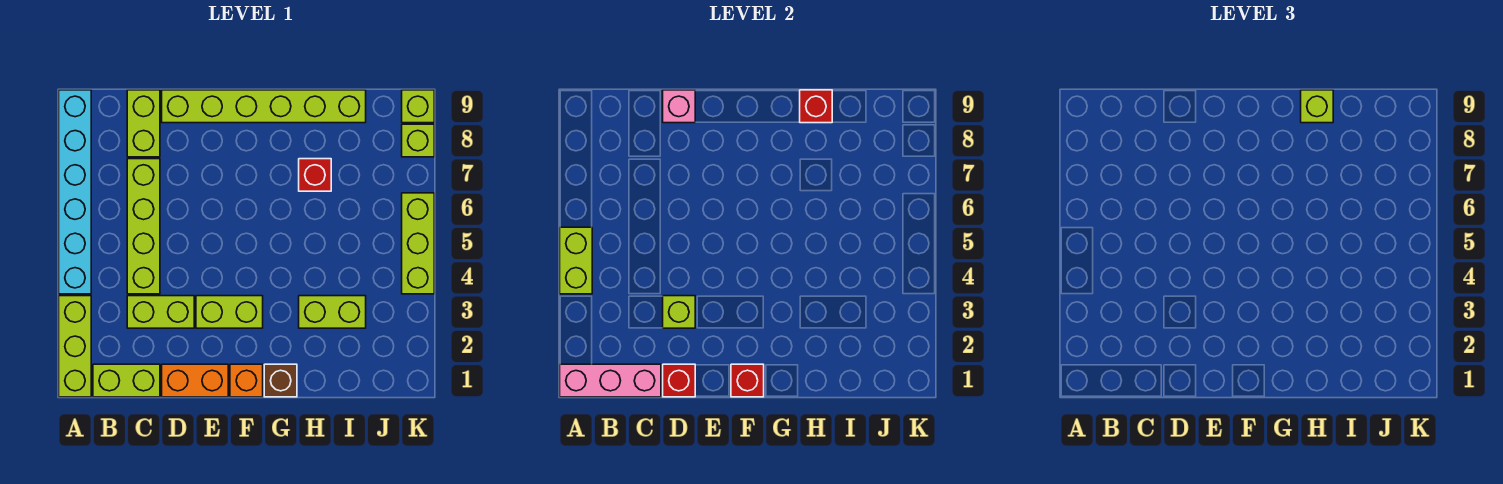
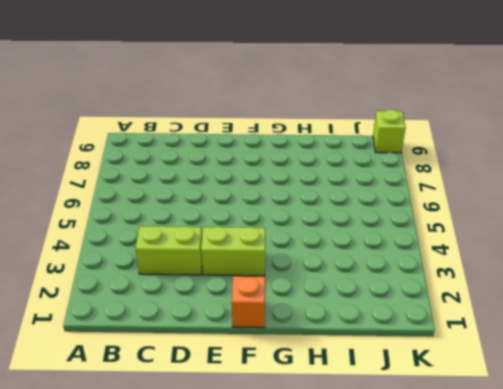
none -> lime 1x3 brick [59,296,91,397]
none -> cyan 1x6 brick [59,90,91,294]
none -> lime 1x2 brick [93,364,160,397]

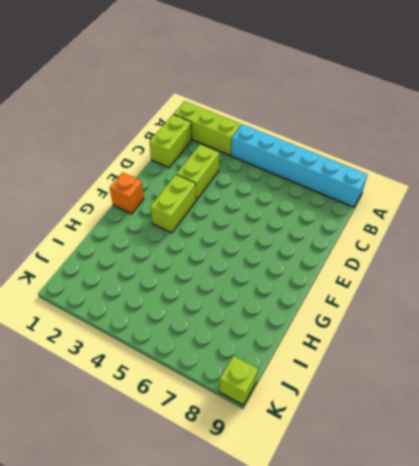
none -> lime 1x4 brick [127,159,160,294]
none -> lime 1x2 brick [127,90,160,157]
none -> orange 1x2 brick [162,364,228,397]

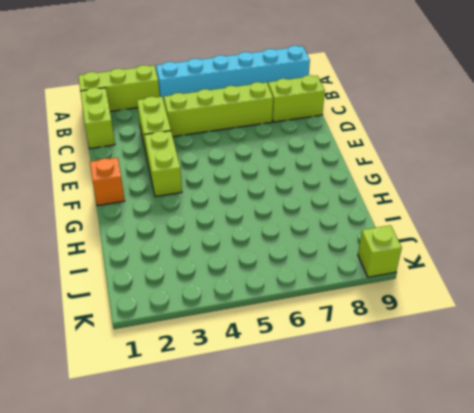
none -> orange 1x2 brick [162,364,228,397]
none -> lime 1x6 brick [162,90,366,123]
none -> brown 1x1 brick [264,364,297,397]

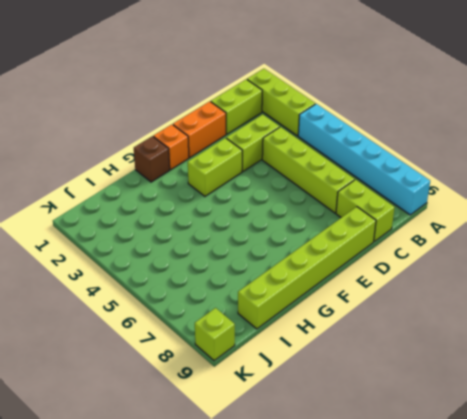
none -> lime 1x2 brick [299,296,366,328]
none -> red 1x1 brick [299,159,331,191]
none -> lime 1x3 brick [402,193,434,294]

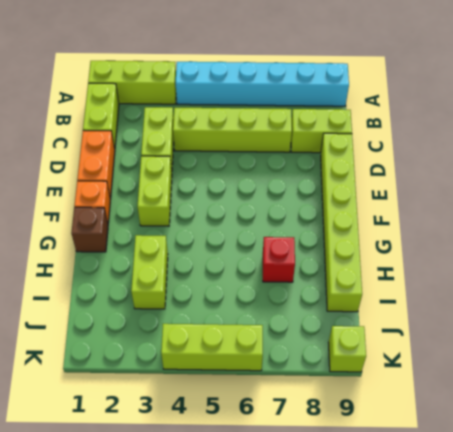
none -> lime 1x1 brick [402,124,434,157]
none -> pink 1x3 brick [560,364,661,397]
none -> lime 1x2 brick [560,227,592,294]

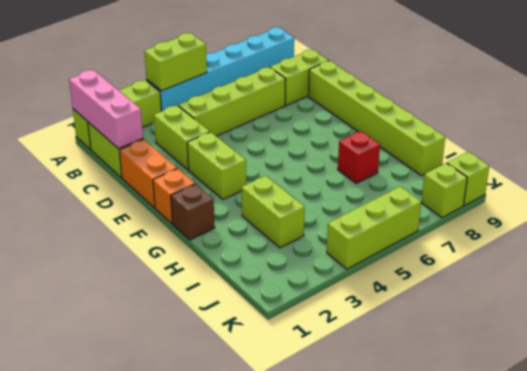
none -> red 1x1 brick [663,364,695,397]
none -> lime 1x1 brick [663,296,695,328]
none -> pink 1x1 brick [663,90,695,123]

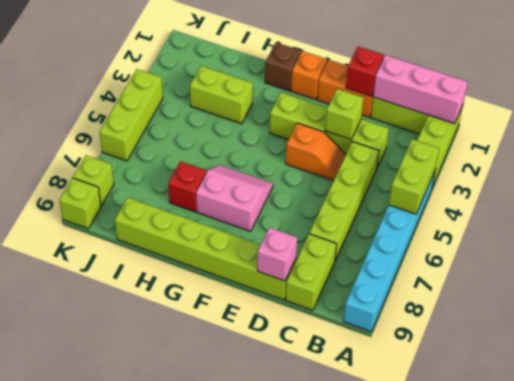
orange 1x2 slope [286,123,346,181] -> none
pink 2x2 slope [196,165,273,231] -> none
none -> red 1x1 brick [731,364,764,397]
none -> red 1x1 brick [800,90,832,123]
none -> lime 1x1 brick [1301,90,1333,123]

